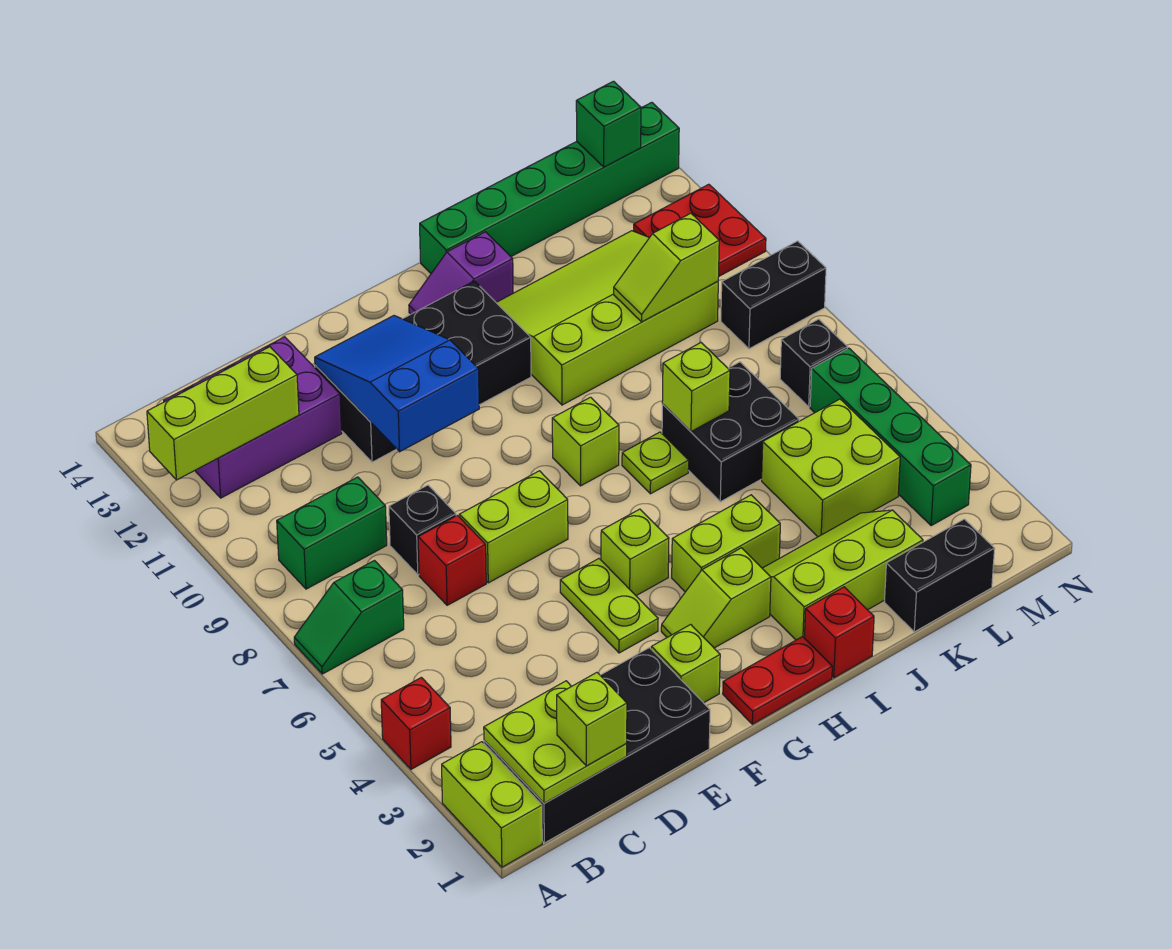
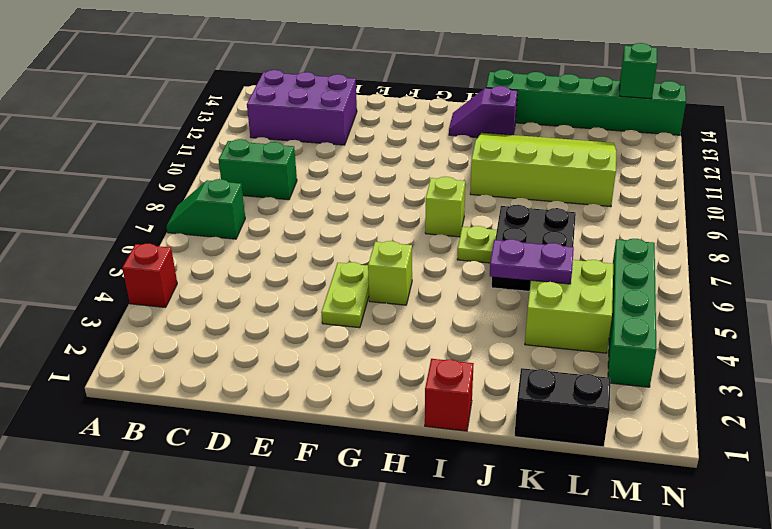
purple 1x2 plate [490,239,574,284] -> none
none -> lime 1x2 brick [442,742,542,867]
none -> black 2x4 brick [484,648,710,843]
none -> red 1x1 brick [418,515,486,605]
none -> black 1x1 brick [389,485,456,575]

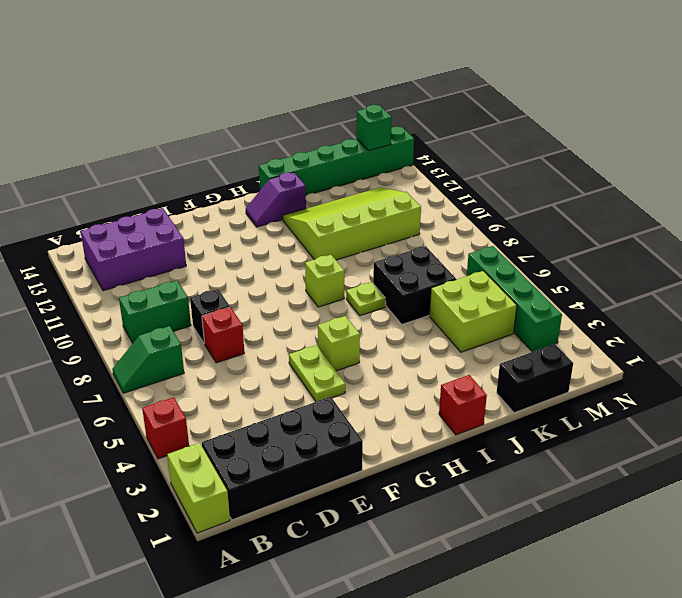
none -> lime 1x2 brick [459,471,568,583]
none -> black 2x4 brick [315,281,531,462]
none -> lime 1x1 brick [651,625,720,703]
none -> red 1x2 plate [723,637,832,724]

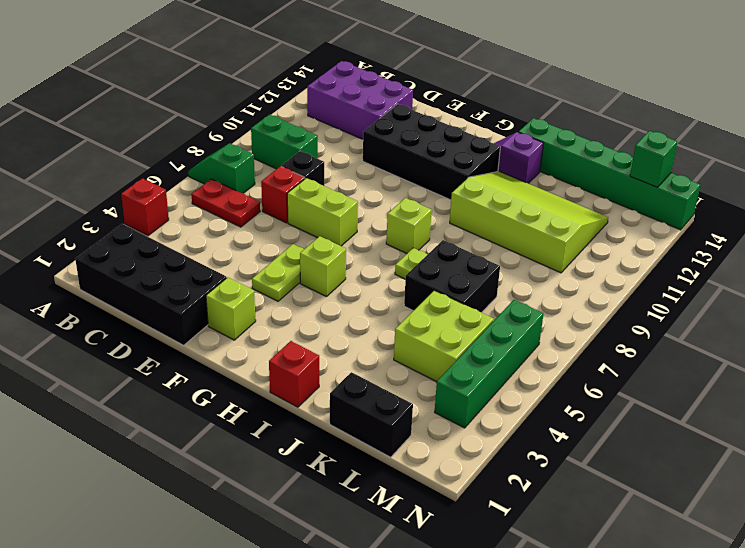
red 1x2 plate [191,179,260,227] -> red 1x2 plate moved to [723,637,832,724]
none -> lime 1x2 brick [442,742,542,867]
none -> lime 1x2 slope [661,548,771,648]
none -> lime 1x2 brick [672,495,780,592]
none -> lime 2x3 slope [762,510,923,640]

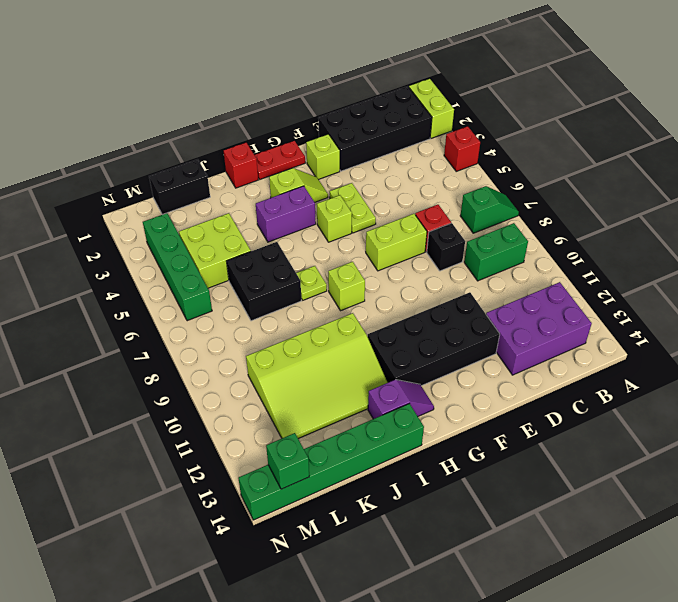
purple 1x2 brick [256,186,316,242] -> lime 1x2 brick [672,495,780,592]
none -> lime 2x3 slope [762,510,923,640]
none -> black 1x1 brick [780,319,847,407]
none -> black 1x2 brick [721,241,826,349]
none -> red 2x2 plate [634,184,766,276]

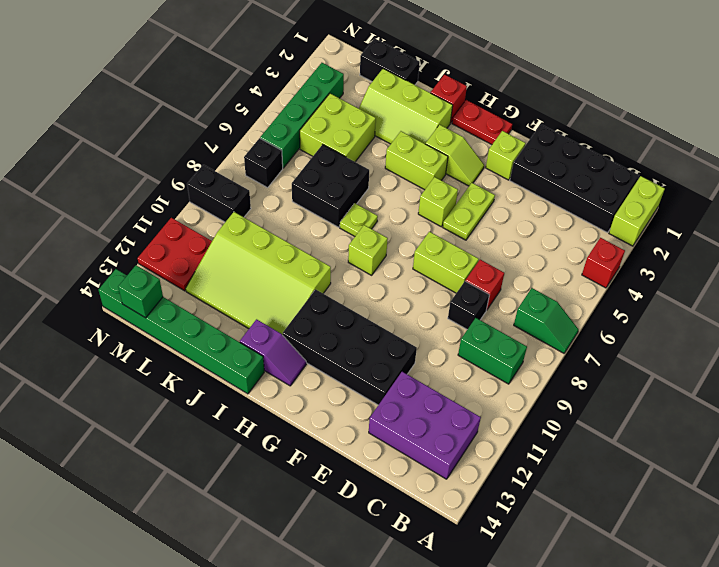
none -> lime 1x3 brick [147,347,299,480]
none -> lime 2x2 plate [484,681,627,803]
none -> blue 2x3 slope [315,316,479,452]
none -> lime 1x1 brick [662,343,730,431]

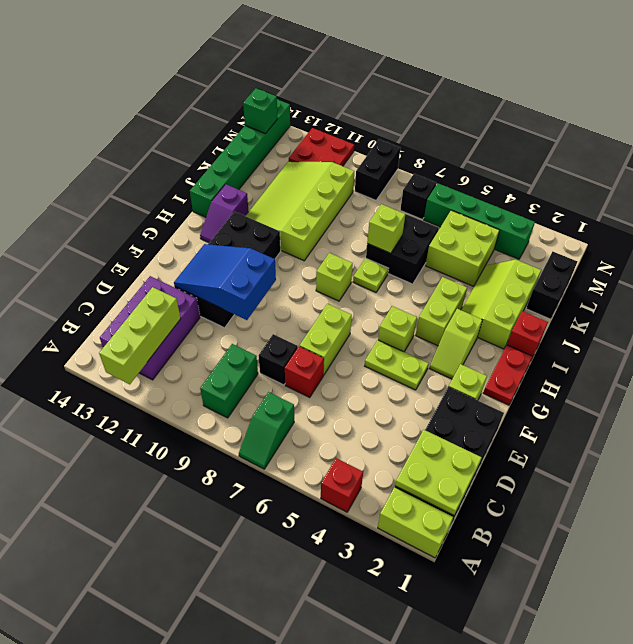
none -> lime 1x2 slope [614,213,719,322]
none -> lime 1x1 brick [557,673,627,766]

